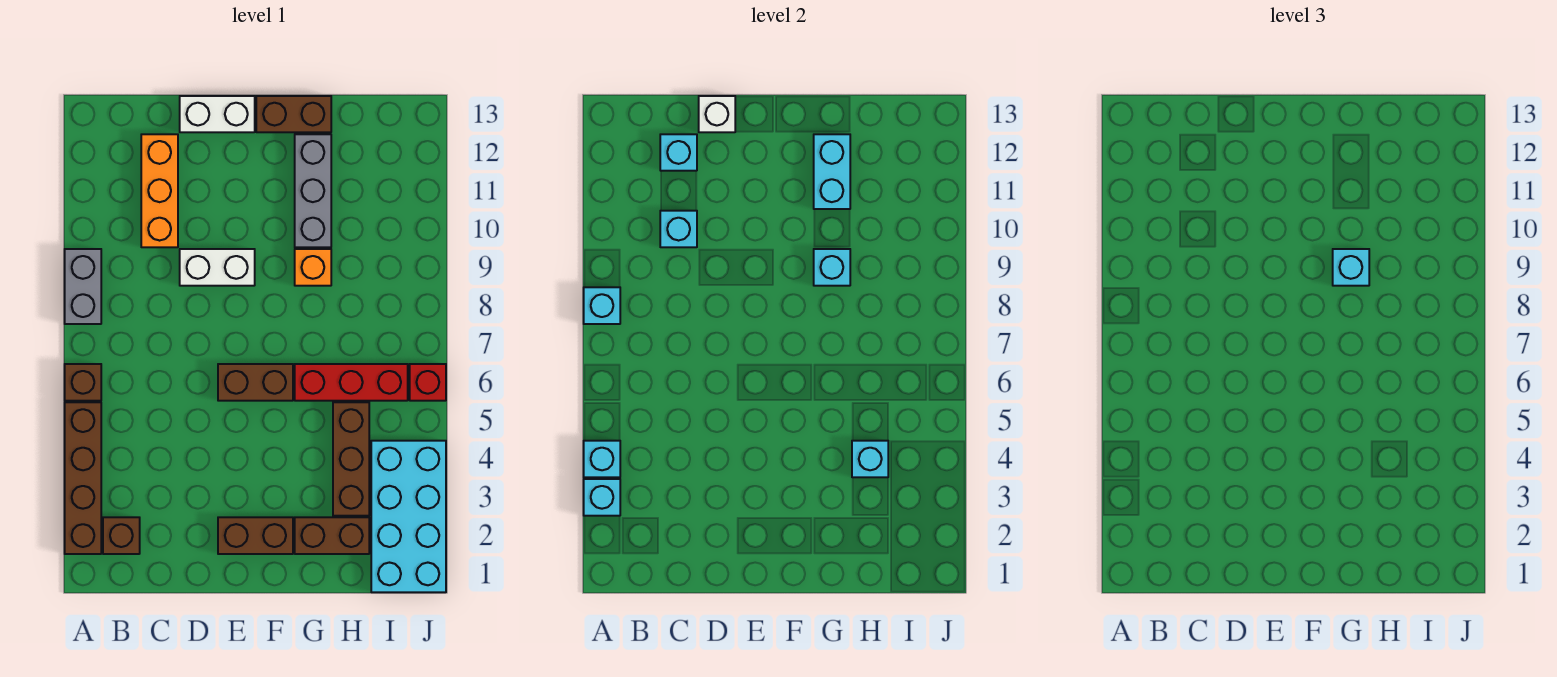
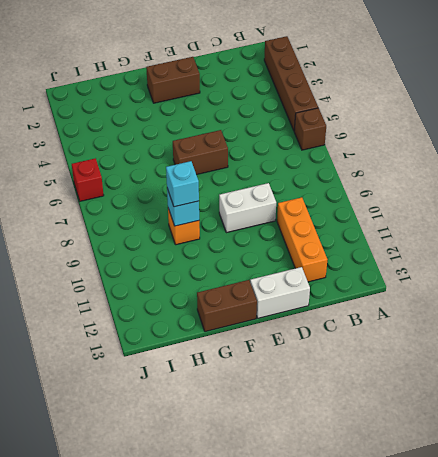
none -> grey 1x2 brick [65,249,101,324]
none -> brown 1x1 brick [103,517,140,554]
none -> brown 1x2 brick [295,517,369,554]

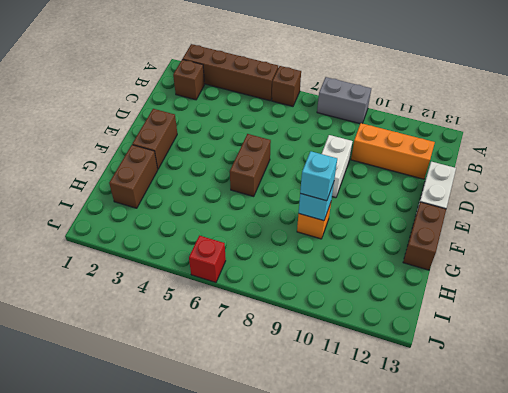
none -> red 1x3 brick [295,364,408,401]
none -> grey 1x3 brick [295,134,331,247]
none -> brown 1x3 brick [333,402,369,516]

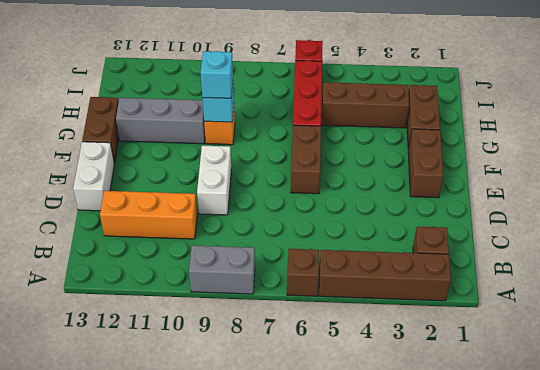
none -> cyan 2x4 brick [371,441,446,592]
none -> cyan 1x1 brick [584,479,620,516]
none -> cyan 1x1 brick [584,441,620,477]

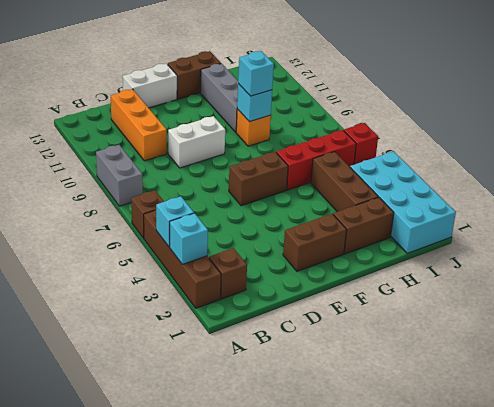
none -> cyan 1x1 brick [584,287,620,324]
none -> cyan 1x1 brick [660,211,697,247]
none -> cyan 1x1 brick [660,134,697,171]

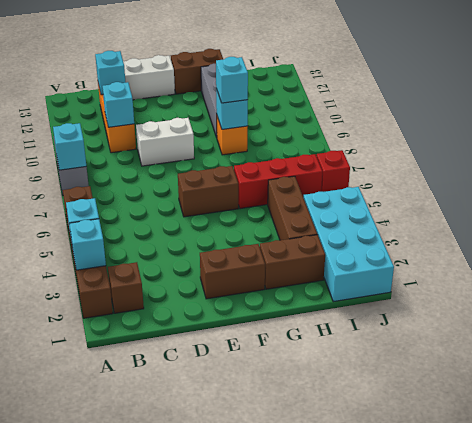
none -> white 1x1 brick [699,96,735,132]
none -> cyan 1x2 brick [814,134,850,209]
none -> cyan 1x1 brick [852,441,888,477]

